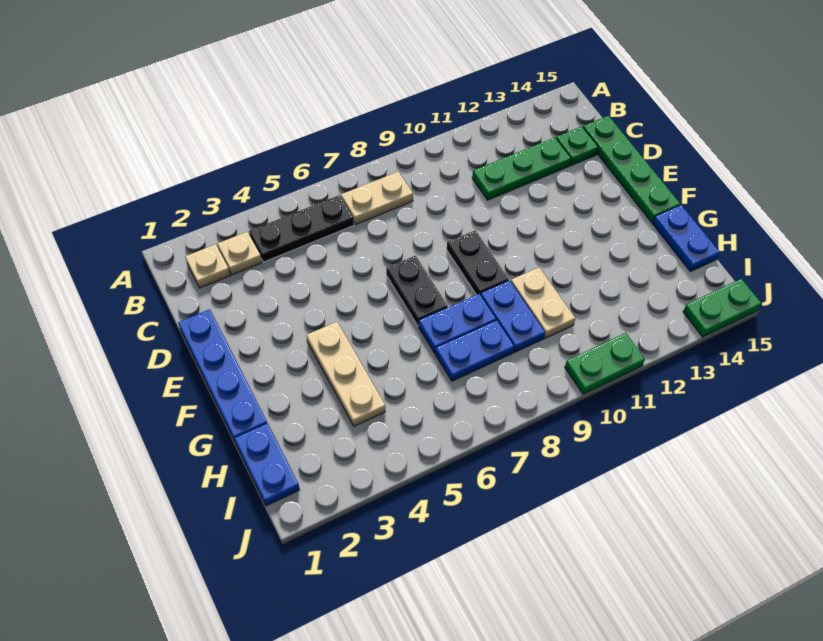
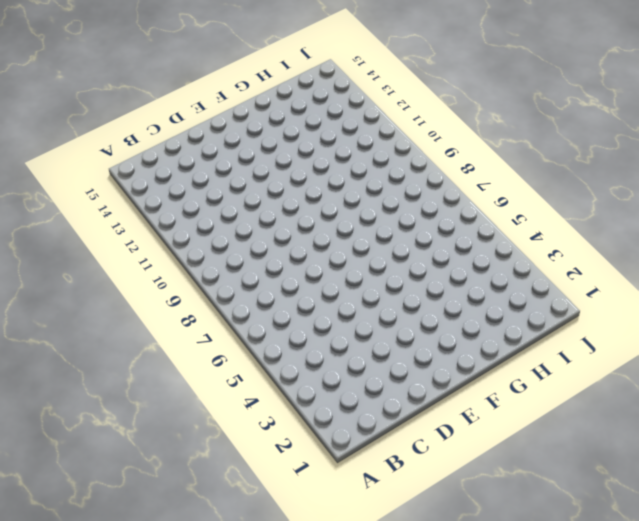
none -> tan 1x1 plate [185,244,230,288]
none -> tan 1x1 plate [218,232,262,275]
none -> black 1x3 plate [249,195,354,262]

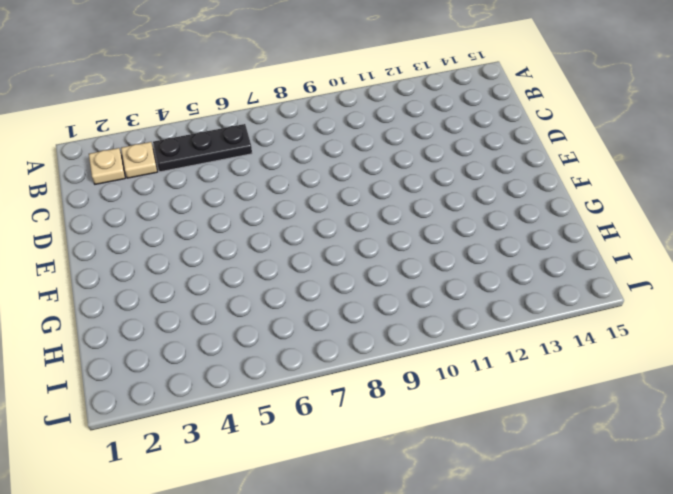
none -> tan 1x2 plate [341,172,413,225]
none -> green 1x3 plate [472,138,571,200]
none -> green 1x1 plate [556,127,598,166]

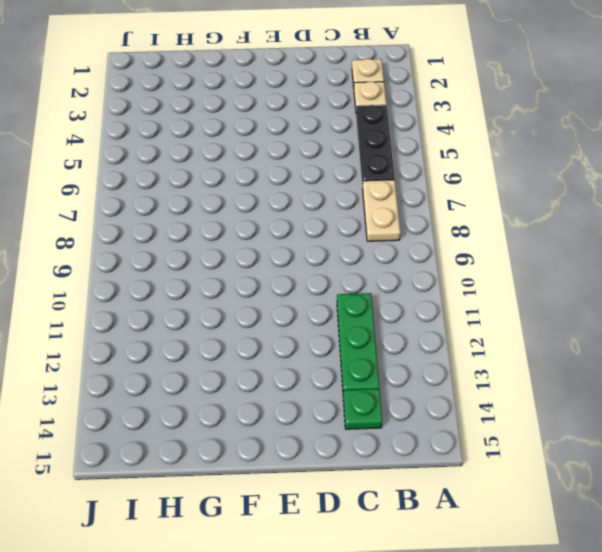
none -> green 1x4 plate [583,116,680,223]
none -> blue 1x4 plate [178,309,267,441]
none -> black 1x2 plate [386,256,448,326]

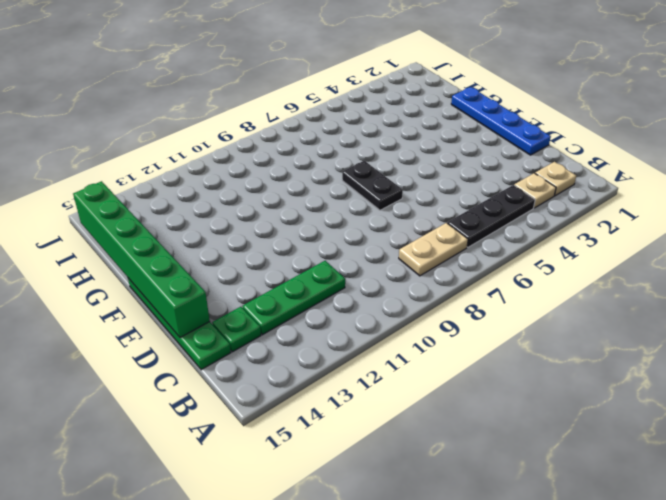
green 1x6 brick [73,181,210,338] -> none
none -> black 1x2 plate [447,230,509,295]
none -> tan 1x3 plate [307,322,385,426]
none -> blue 1x2 plate [419,294,496,353]

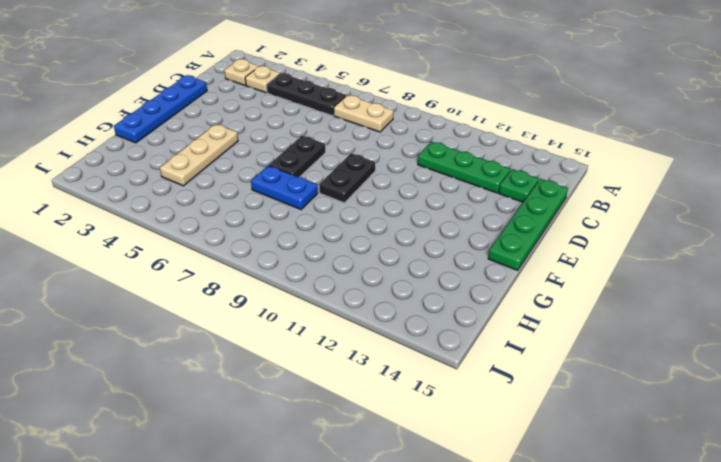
none -> blue 1x2 plate [481,280,545,352]
none -> tan 1x2 plate [511,267,575,338]
none -> blue 1x2 plate [653,205,720,272]

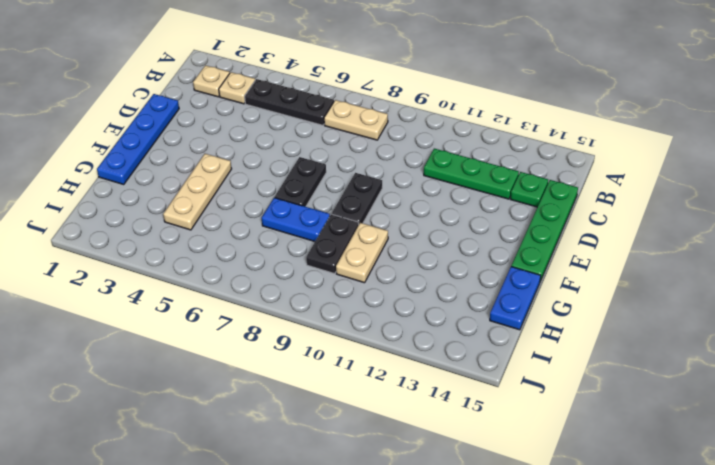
black 1x2 plate [306,214,359,274] -> blue 1x2 plate [481,280,545,352]
none -> blue 1x2 plate [234,423,300,506]
none -> blue 1x2 plate [435,320,514,381]
none -> green 1x2 plate [565,333,645,394]

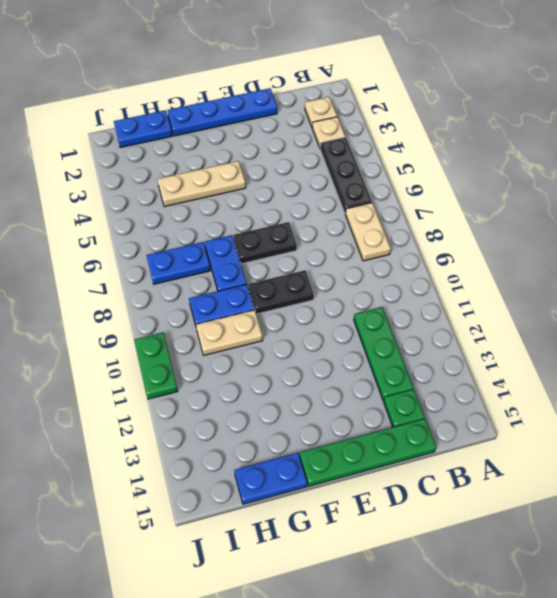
blue 1x2 plate [146,242,210,284] -> blue 1x2 plate turned to [435,320,514,381]
none -> green 1x2 plate [683,279,762,337]

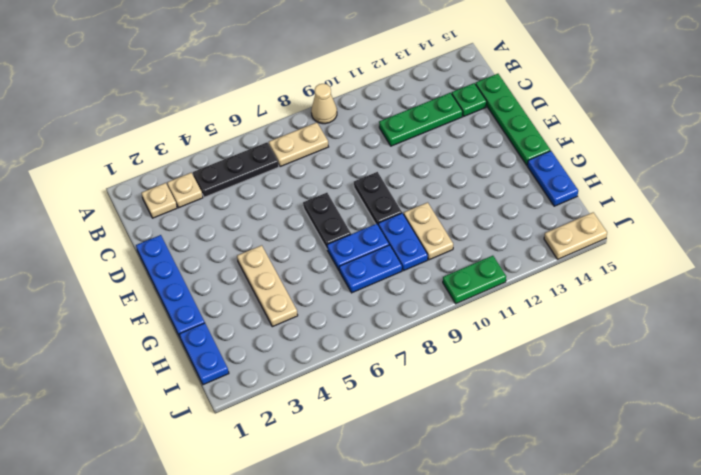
tan 1x1 cone [311,84,337,124] -> none
tan 1x2 plate [544,212,607,259] -> green 1x2 plate [683,279,762,337]

